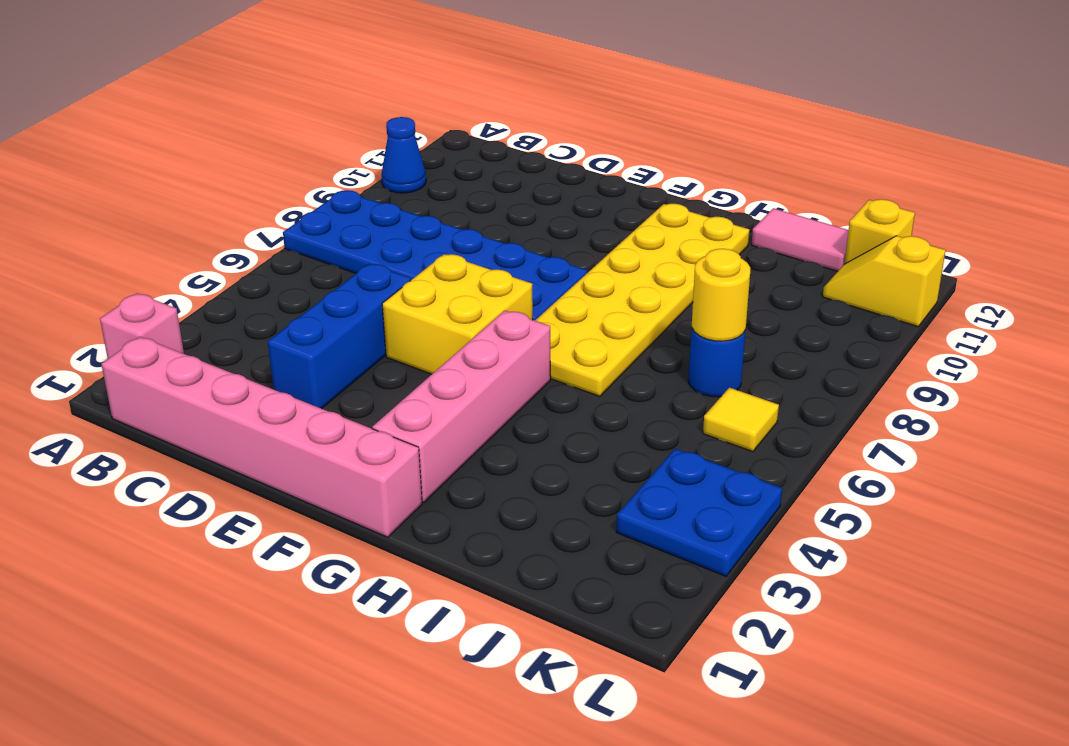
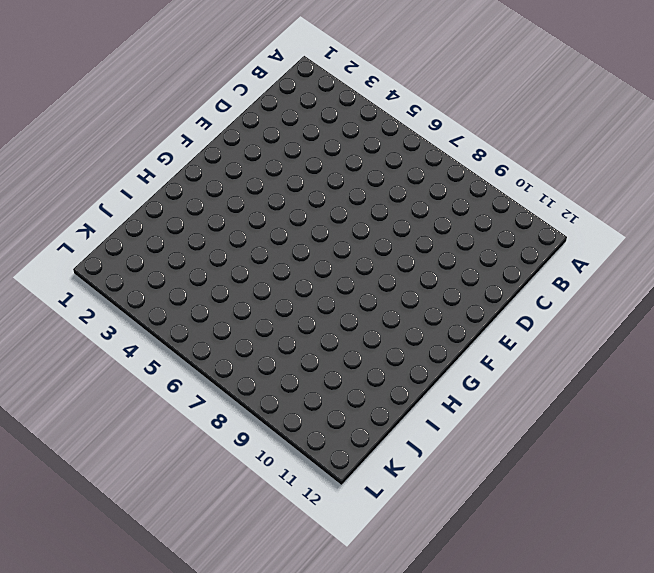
none -> pink 1x1 brick [100,293,184,359]
none -> blue 2x6 plate [283,190,588,321]
none -> blue 1x1 cone [381,117,426,193]

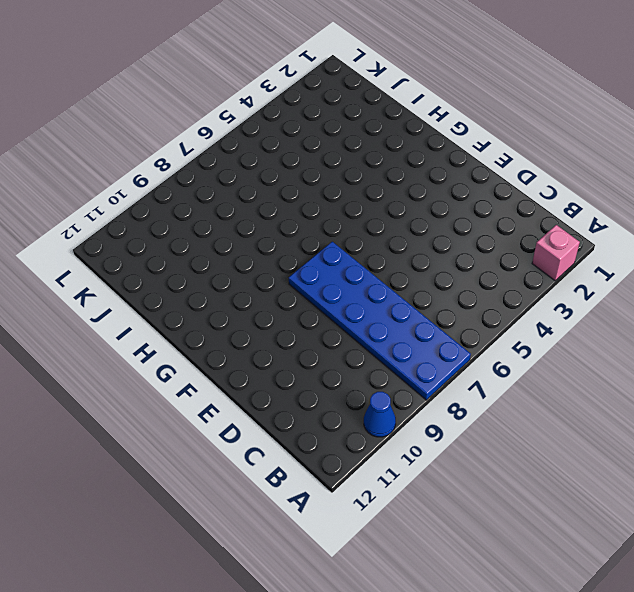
none -> pink 1x6 brick [101,337,422,537]
none -> blue 1x3 brick [268,264,411,409]
none -> yellow 2x2 brick [382,254,533,374]

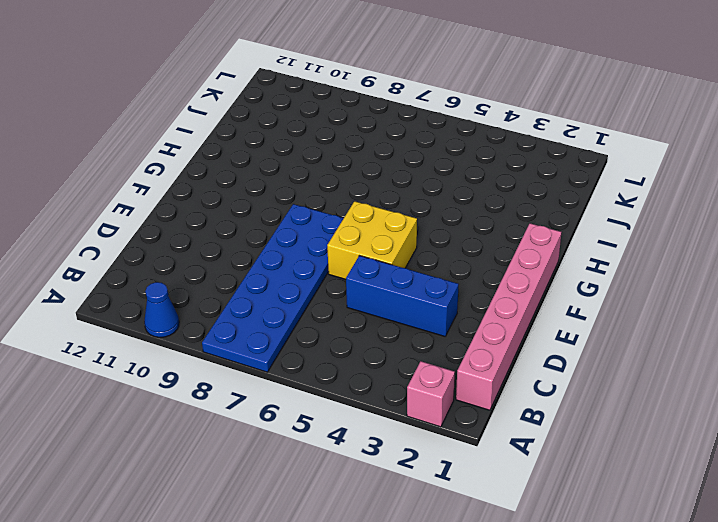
none -> pink 1x4 brick [372,311,551,502]
none -> yellow 2x6 plate [535,204,749,396]
none -> pink 1x2 tile [752,208,849,271]

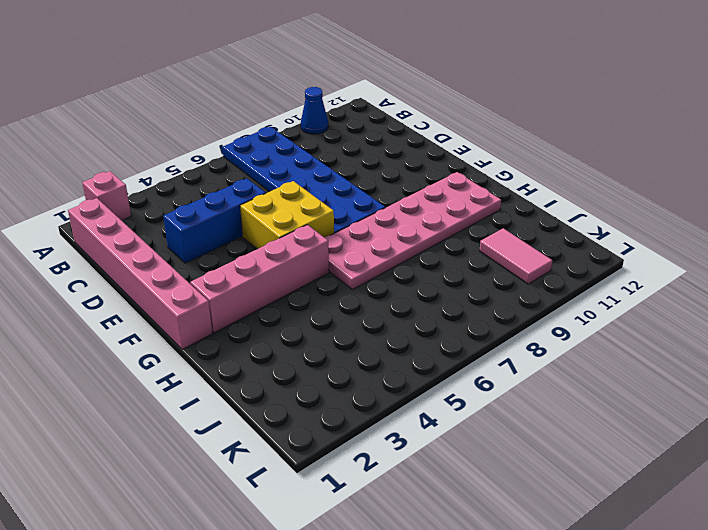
pink 2x6 plate [325,172,501,290] -> yellow 2x6 plate [535,204,749,396]
pink 1x2 tile [479,228,552,284] -> pink 1x2 tile moved to [752,208,849,271]
none -> blue 1x1 round brick [689,327,746,397]
none -> blue 2x2 plate [616,449,782,576]
none -> yellow 1x1 tile [703,388,779,452]

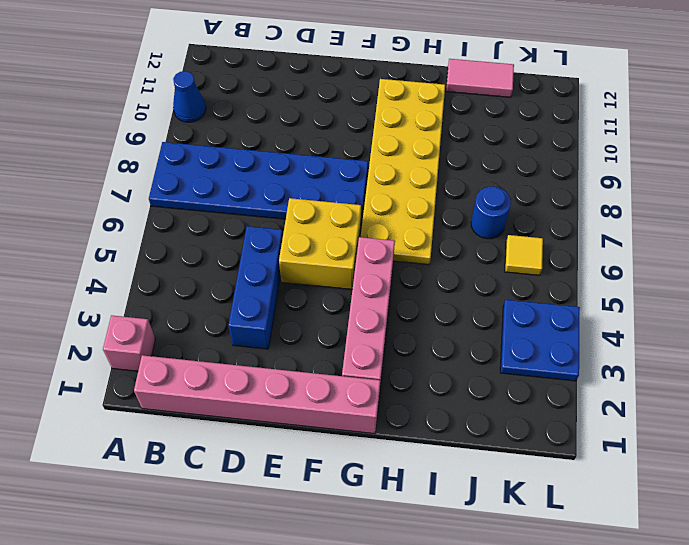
none -> yellow 1x2 slope [823,236,946,327]
none -> yellow 1x1 brick [845,199,915,264]
none -> yellow 1x1 round brick [692,249,750,341]

